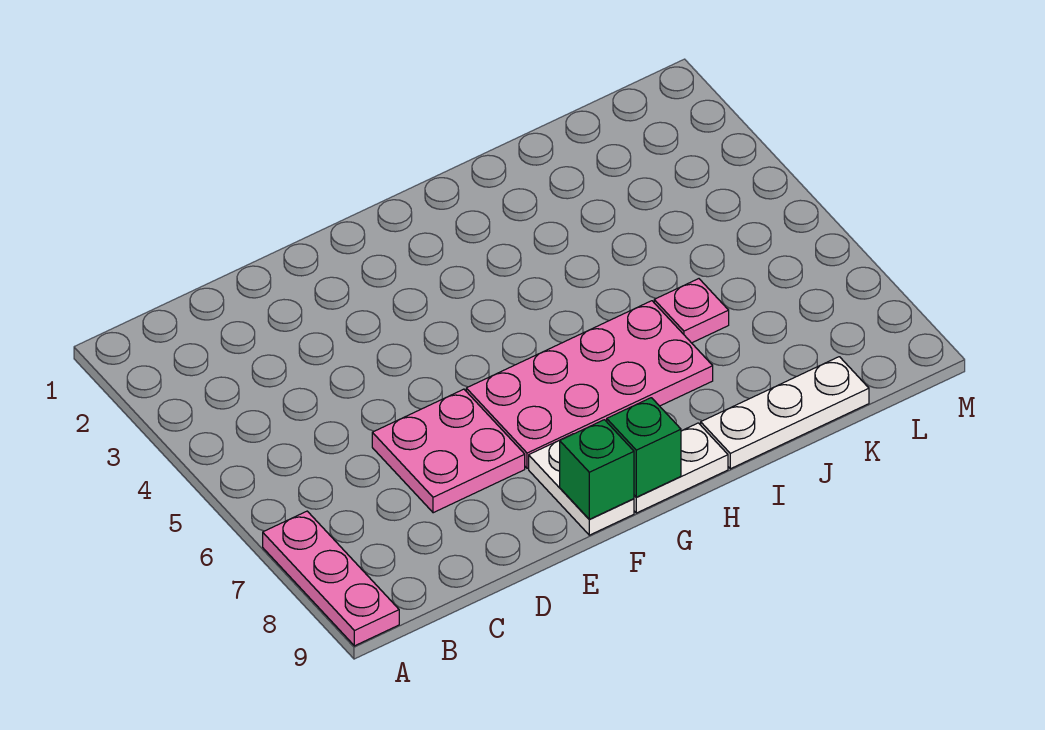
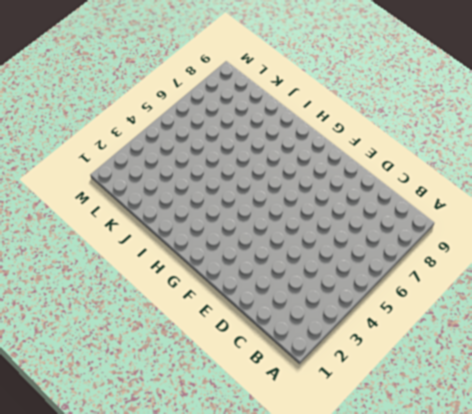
none -> pink 1x3 plate [263,511,399,646]
none -> pink 2x2 plate [372,389,525,513]

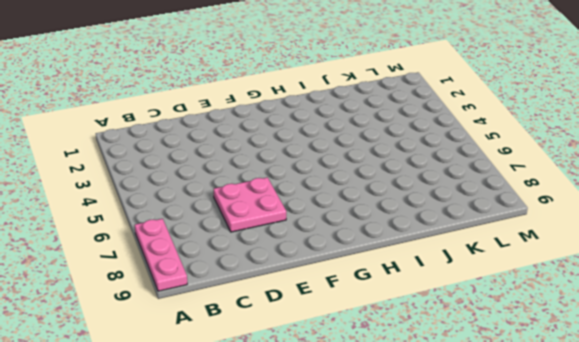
none -> pink 2x4 plate [466,301,713,468]
none -> white 1x2 plate [529,434,634,535]

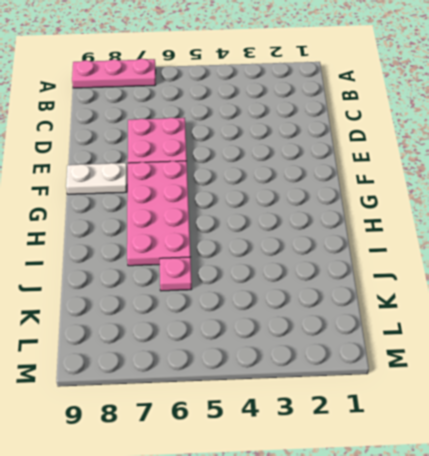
none -> white 1x2 plate [634,423,728,513]
none -> white 1x3 plate [701,357,869,469]

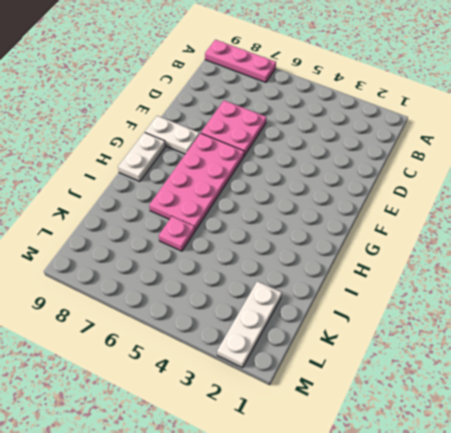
white 1x3 plate [217,281,282,368] -> white 1x3 plate moved to [701,357,869,469]
none -> green 1x1 brick [560,420,634,519]
none -> green 1x1 brick [607,398,681,497]

